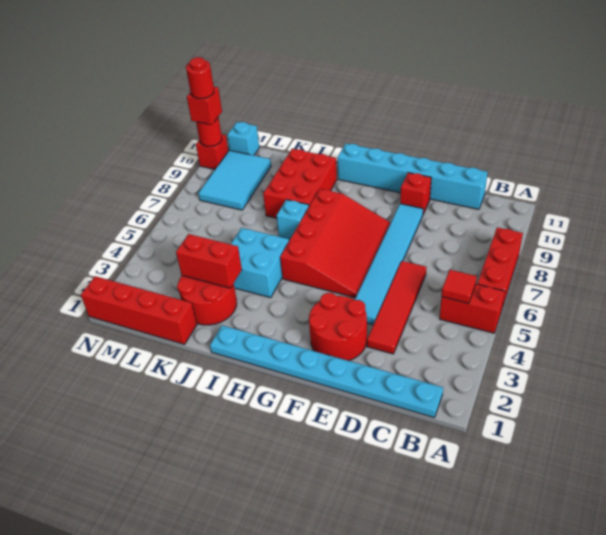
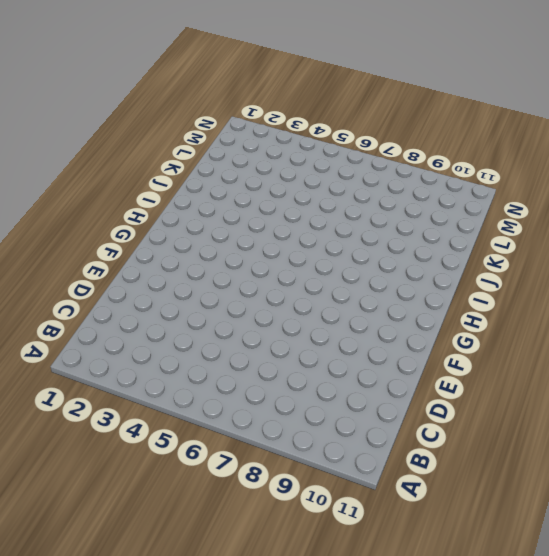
none -> red 1x2 brick [440,284,505,333]
none -> red 1x3 brick [477,227,523,311]
none -> cyan 1x8 plate [210,325,443,418]

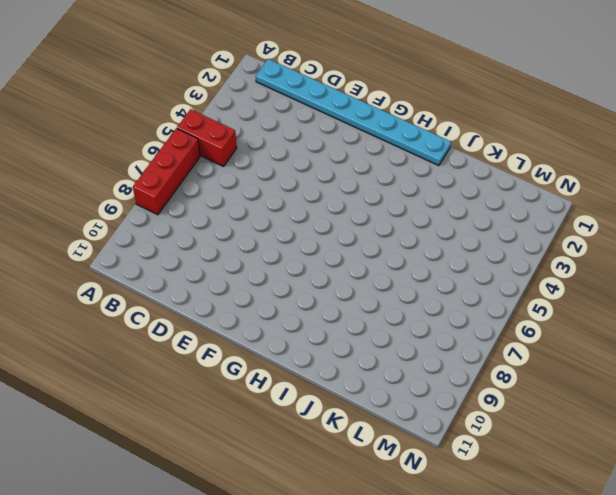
none -> cyan 1x6 brick [337,144,488,209]
none -> red 1x4 tile [367,261,426,354]
none -> red 2x2 round brick [309,293,367,361]

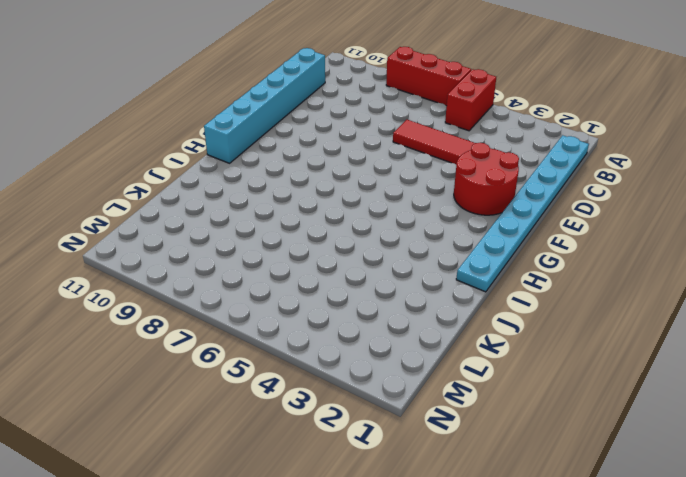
none -> cyan 1x6 tile [355,204,423,325]
none -> red 1x1 brick [400,173,431,214]
none -> red 3x4 slope [280,189,391,298]

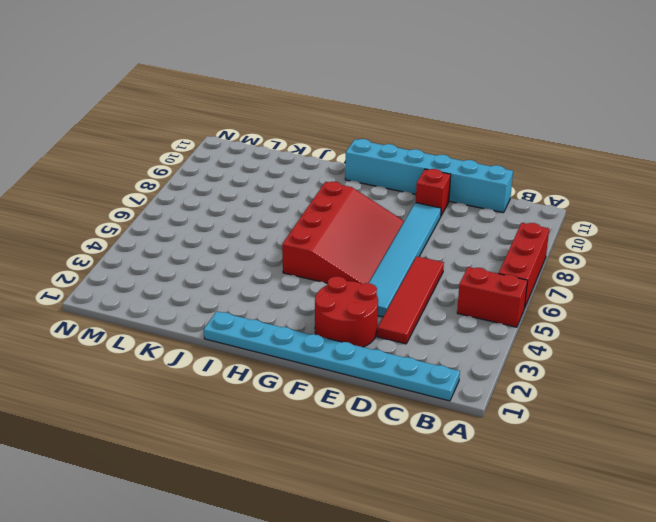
none -> cyan 2x2 brick [231,228,289,298]
none -> cyan 1x1 brick [277,200,309,240]
none -> red 2x3 brick [263,149,337,218]

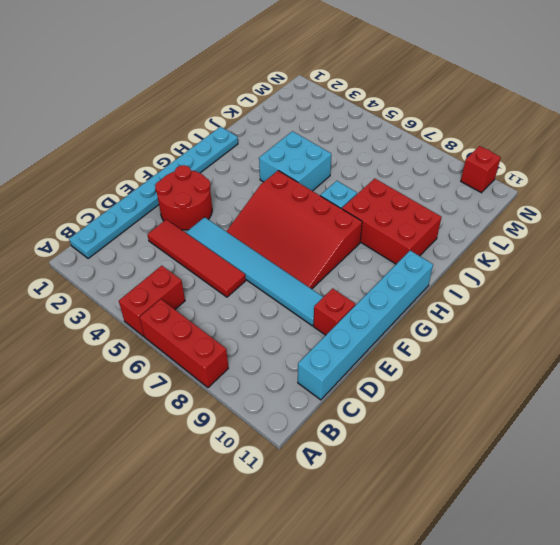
none -> red 2x2 round brick [177,276,237,325]
none -> red 1x4 brick [81,276,197,344]
none -> cyan 2x3 tile [198,150,271,210]

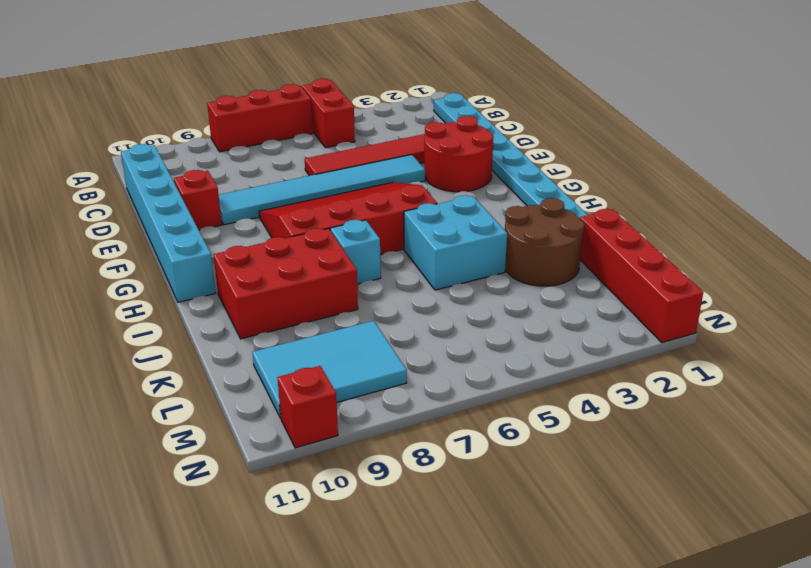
brown 2x2 round brick [505,198,585,286] -> red 2x2 round brick [177,276,237,325]
none -> cyan 1x1 brick [227,122,259,155]
none -> red 1x1 tile [442,270,477,303]
none -> red 1x2 brick [176,234,242,288]

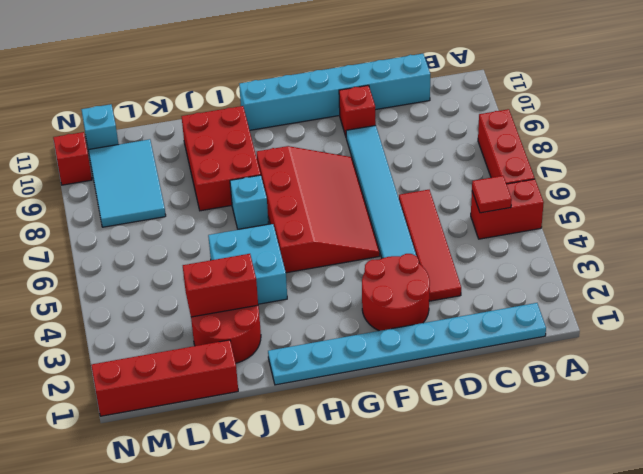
none -> red 1x1 round brick [196,117,222,146]
none -> red 1x1 brick [187,87,222,125]
none -> red 1x1 round brick [186,57,214,99]

